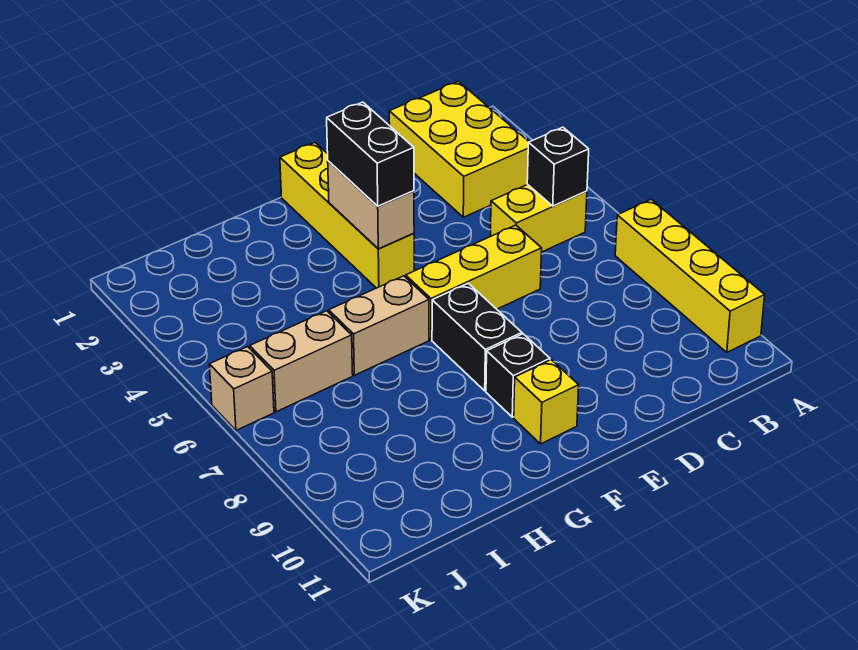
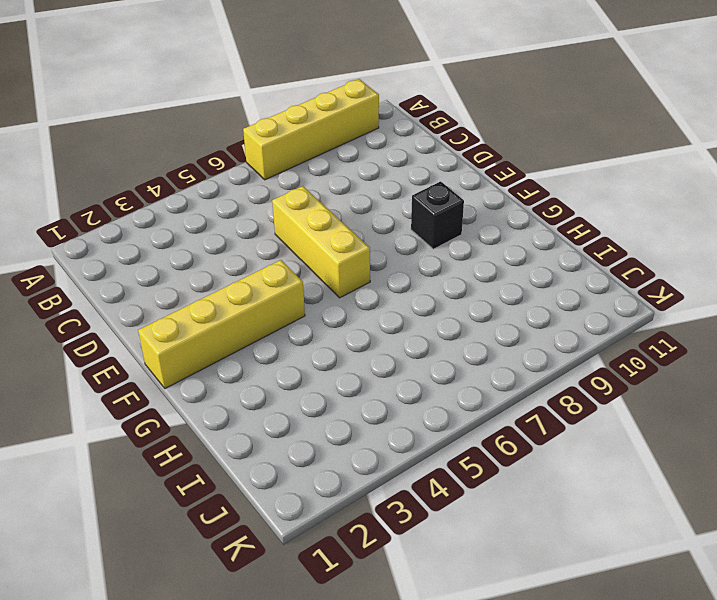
none -> yellow 2x3 brick [389,82,529,217]
none -> yellow 1x2 brick [491,185,587,252]
none -> black 1x2 brick [432,283,522,391]

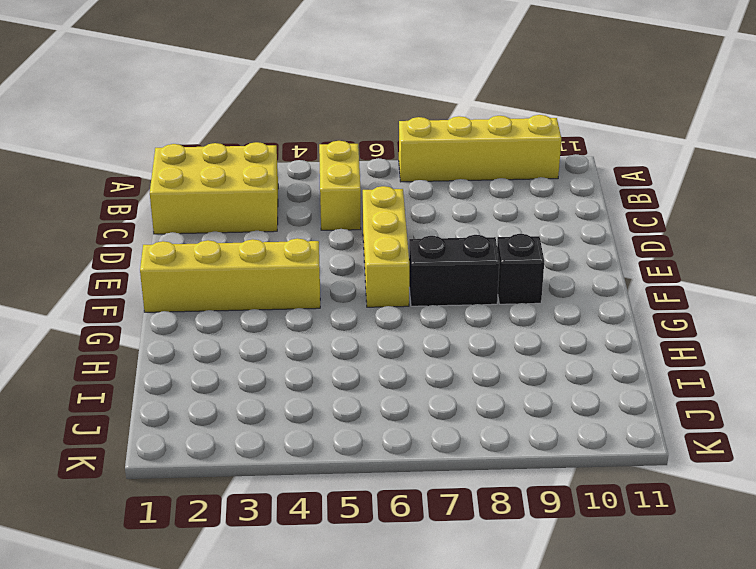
none -> yellow 1x1 brick [514,360,579,444]
none -> tan 1x2 brick [329,276,429,375]
none -> tan 1x2 brick [250,311,353,412]

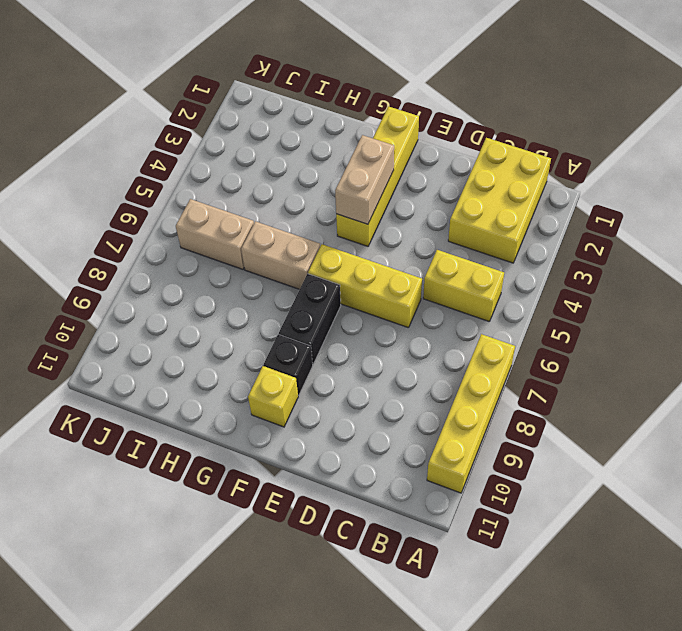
none -> tan 1x1 brick [209,347,274,430]
none -> black 1x1 brick [527,127,589,206]
none -> black 1x2 brick [327,102,414,206]

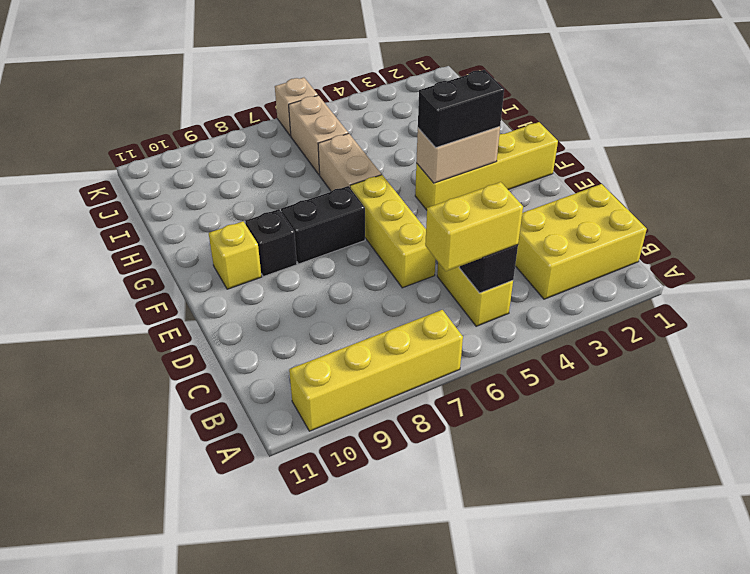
yellow 1x2 brick [425,182,523,271] -> none

